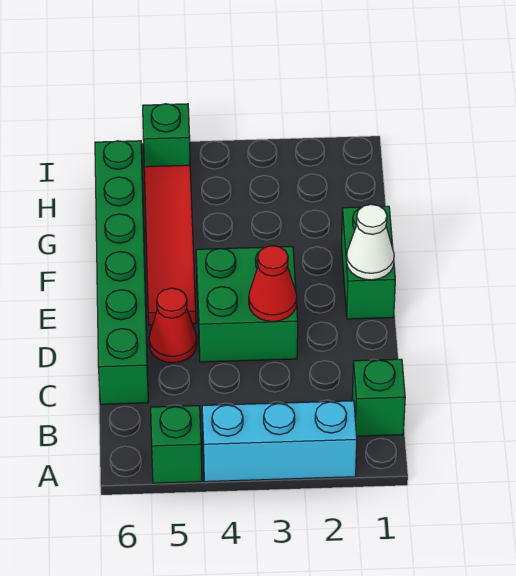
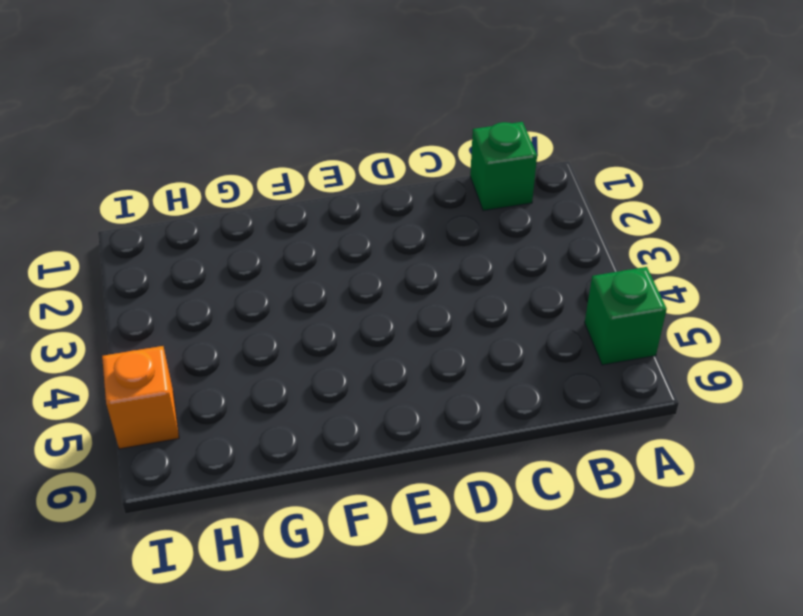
orange 1x1 brick [102,346,179,449] -> green 1x1 brick [143,104,190,167]
none -> cyan 1x3 brick [202,401,357,482]
none -> green 1x6 brick [95,141,148,404]

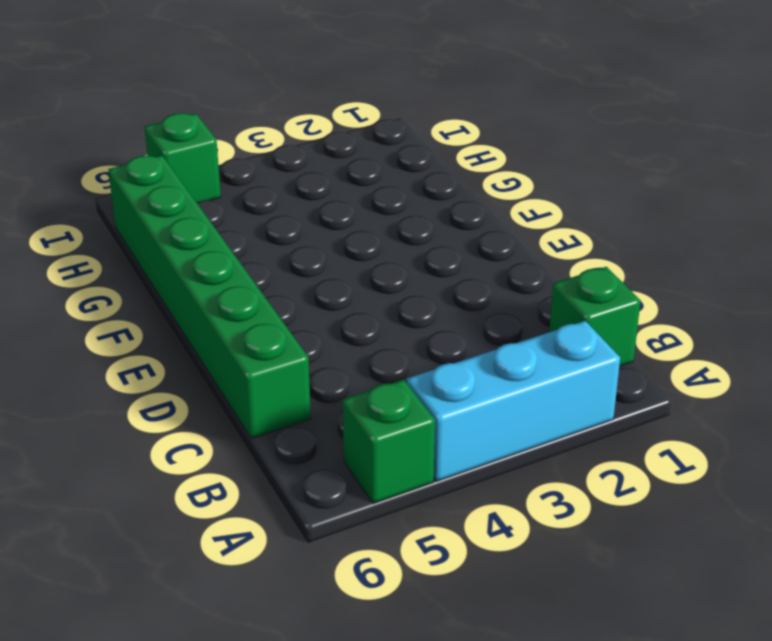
none -> green 2x2 brick [196,247,298,362]
none -> red 1x1 cone [149,288,197,363]

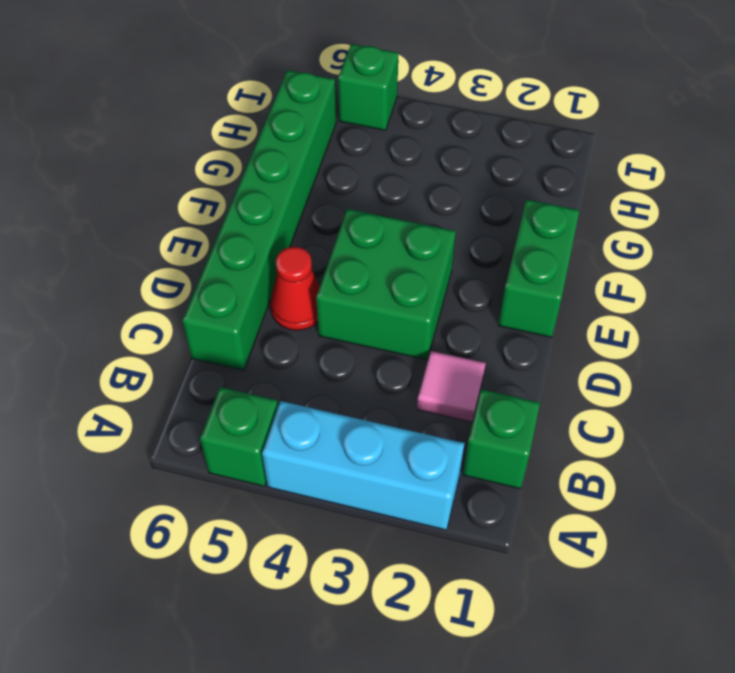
pink 1x1 tile [417,351,486,422] -> none
none -> red 1x4 tile [144,165,196,325]
none -> red 1x1 cone [249,246,297,322]

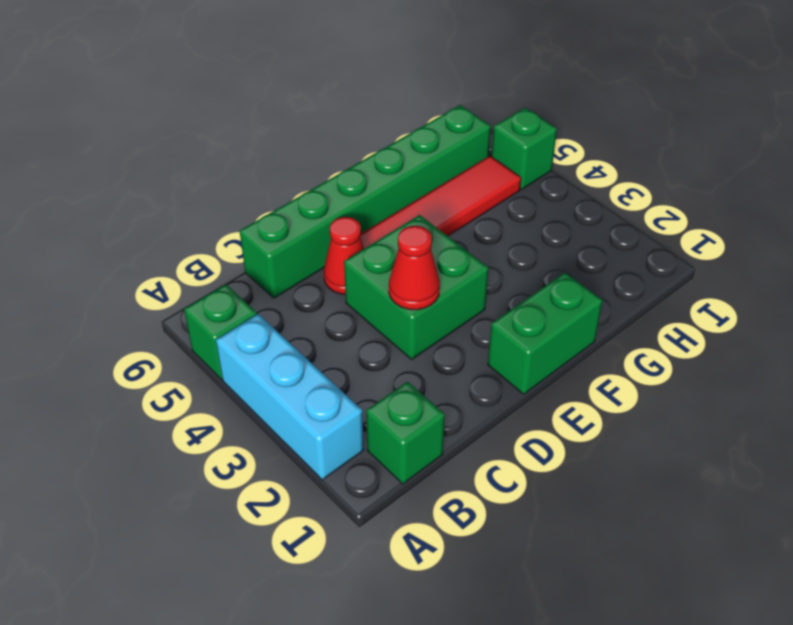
none -> white 1x1 cone [347,204,394,280]

